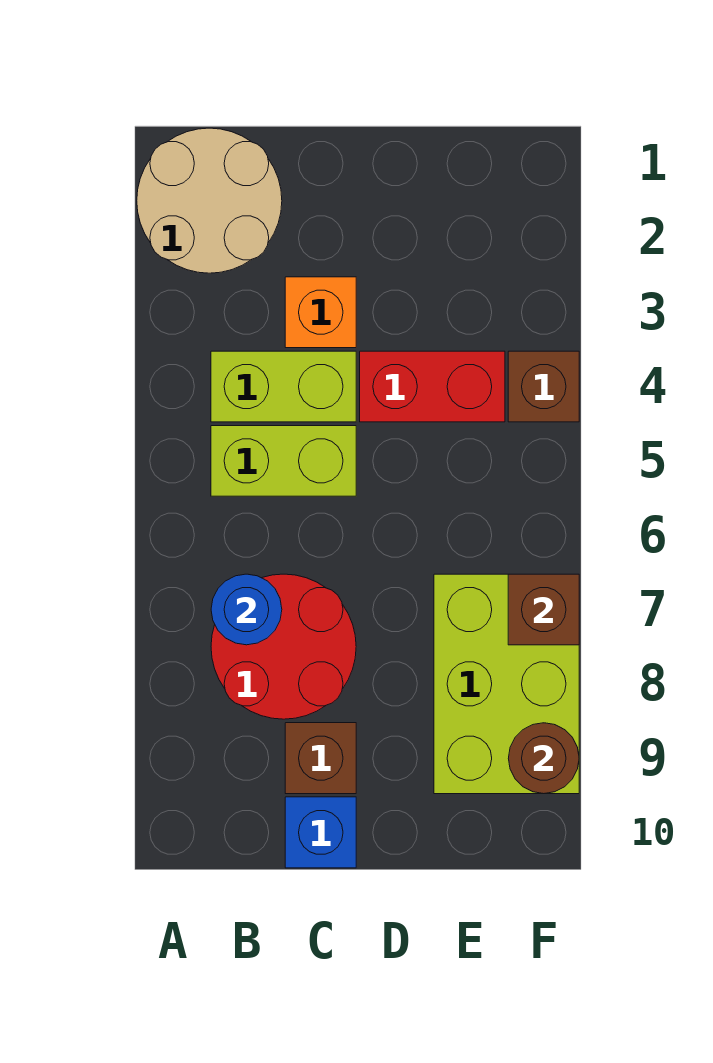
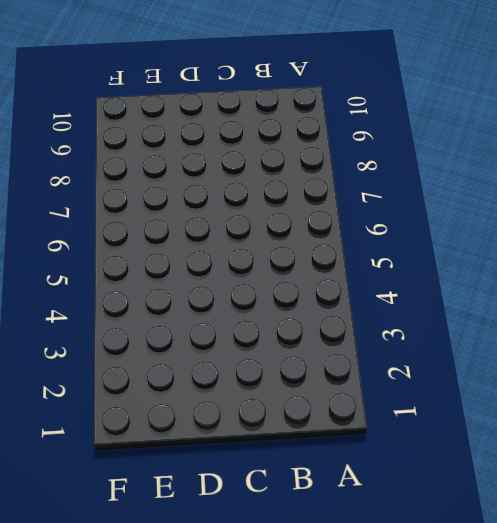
none -> tan 2x2 round brick [137,128,282,273]
none -> lime 1x2 brick [211,351,356,422]
none -> lime 1x2 brick [211,426,356,496]

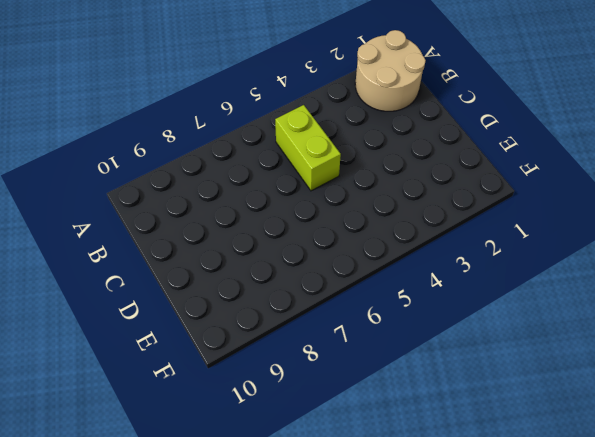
none -> lime 1x2 brick [211,351,356,422]
none -> red 2x2 round brick [211,574,356,719]
none -> orange 1x1 brick [285,277,356,348]

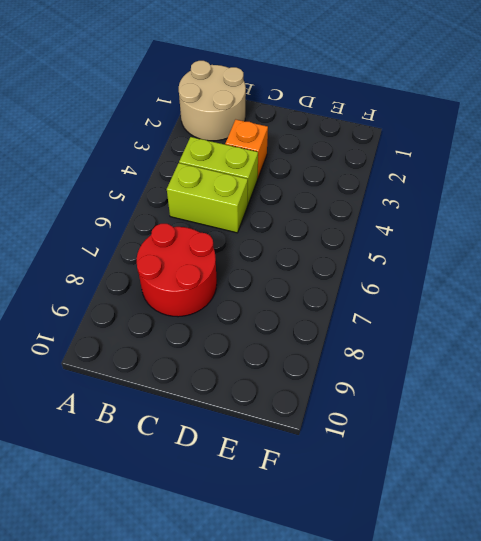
none -> brown 1x1 brick [285,723,356,794]
none -> blue 1x1 brick [285,797,356,868]
none -> red 1x2 brick [360,351,505,422]

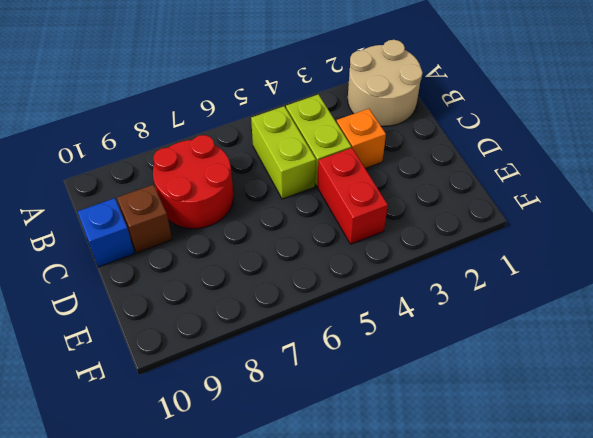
none -> lime 2x3 brick [434,574,579,794]
none -> brown 1x1 brick [508,351,579,422]
none -> blue 1x1 round brick [211,574,282,645]

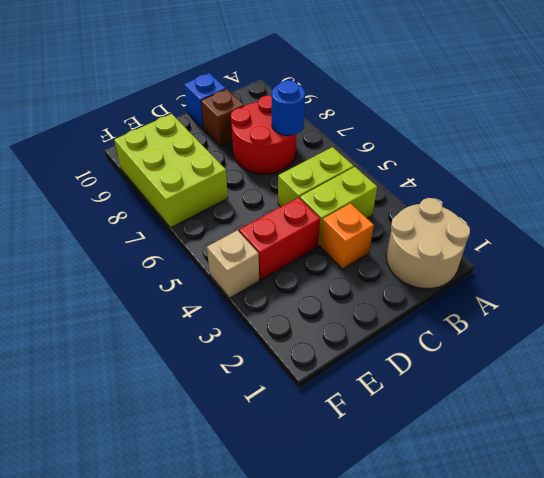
tan 1x1 brick [207,230,259,298] -> brown 1x1 brick [508,351,579,422]
none -> brown 1x1 brick [508,574,579,645]
none -> brown 1x1 round brick [508,723,579,794]

